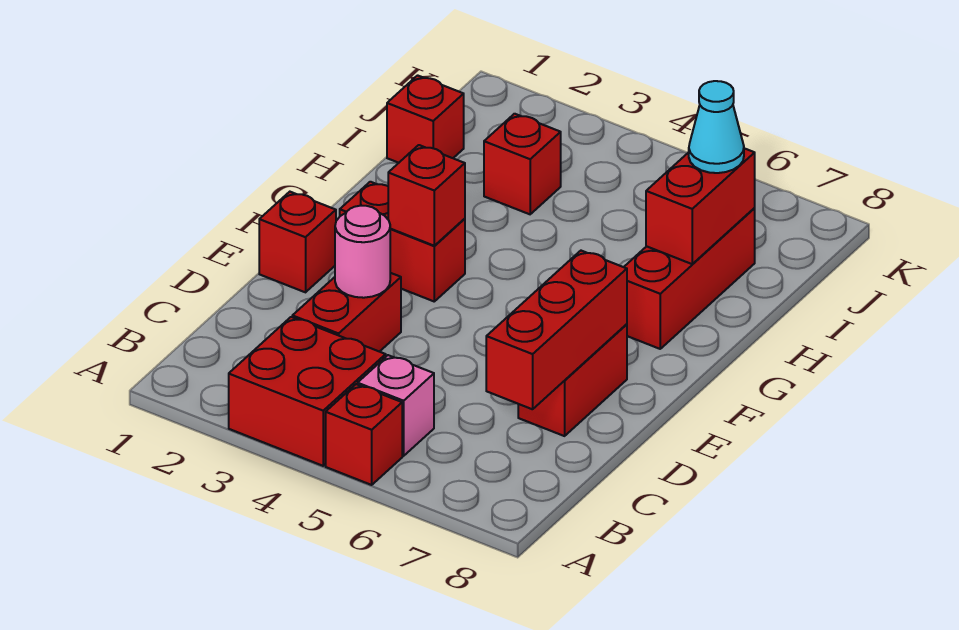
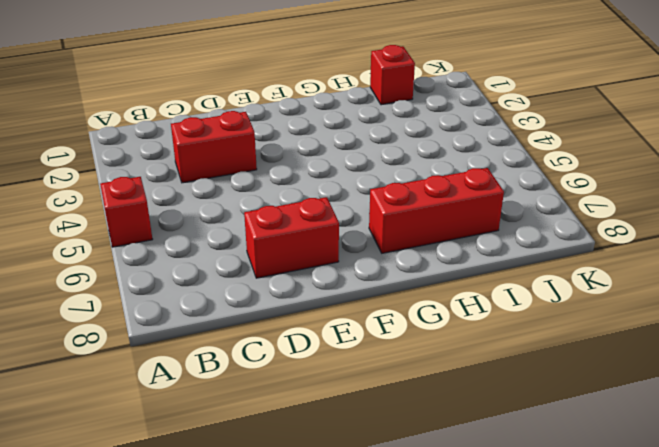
none -> red 2x2 brick [229,317,386,466]
none -> pink 1x1 brick [358,355,434,456]
none -> red 1x1 brick [259,192,336,292]

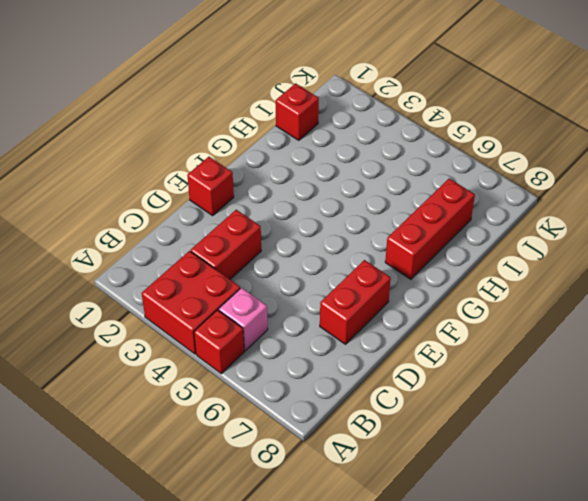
none -> red 1x2 brick [340,182,465,301]
none -> red 1x1 brick [484,114,561,214]
none -> red 1x3 brick [486,251,627,409]

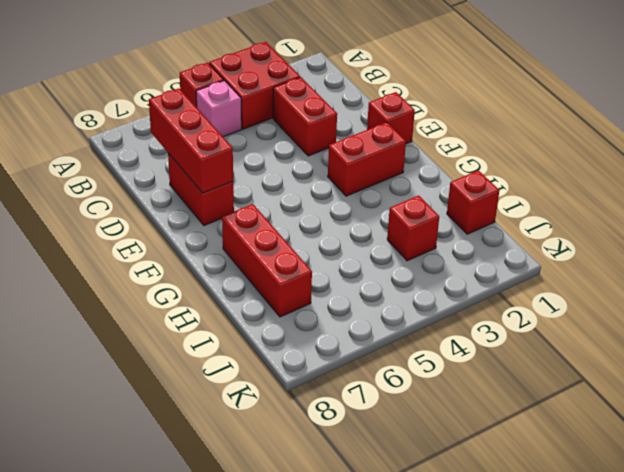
none -> pink 1x1 round brick [335,206,390,298]
none -> red 1x1 brick [388,145,465,246]
none -> red 1x2 brick [646,148,755,264]

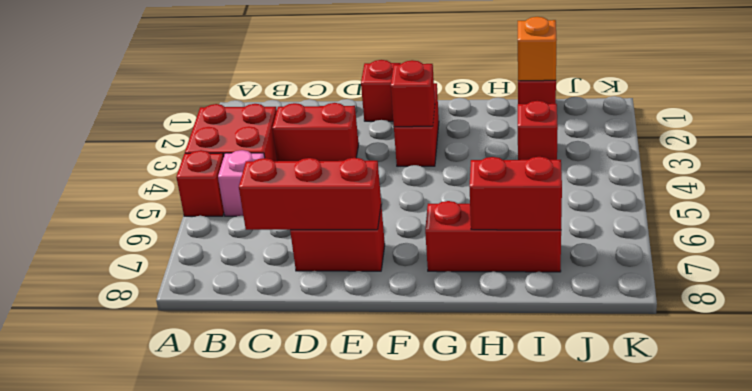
orange 1x1 brick [518,17,557,81] -> none
none -> pink 1x1 round brick [335,206,390,298]
none -> cyan 1x1 cone [689,81,744,173]

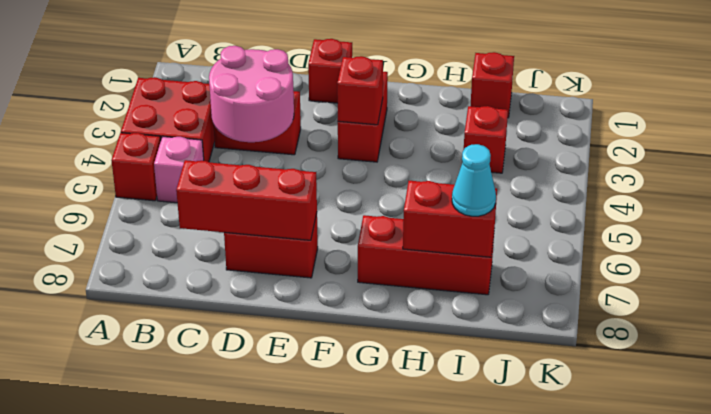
pink 2x2 round brick [209,46,294,142] -> pink 1x1 round brick [335,206,390,298]

